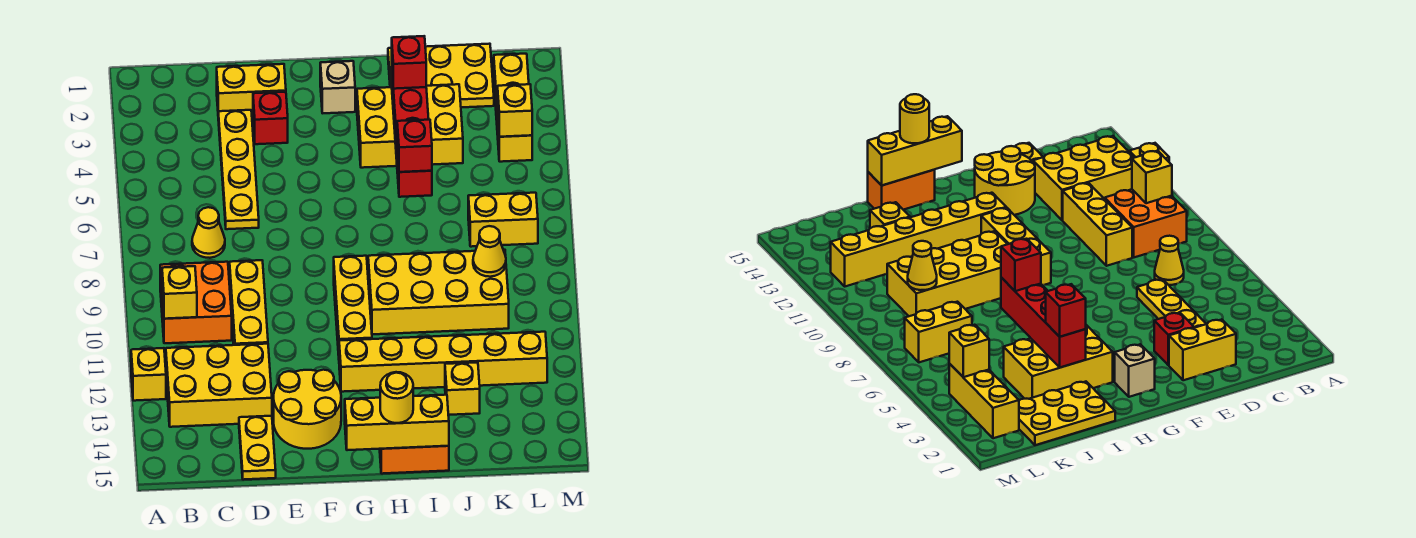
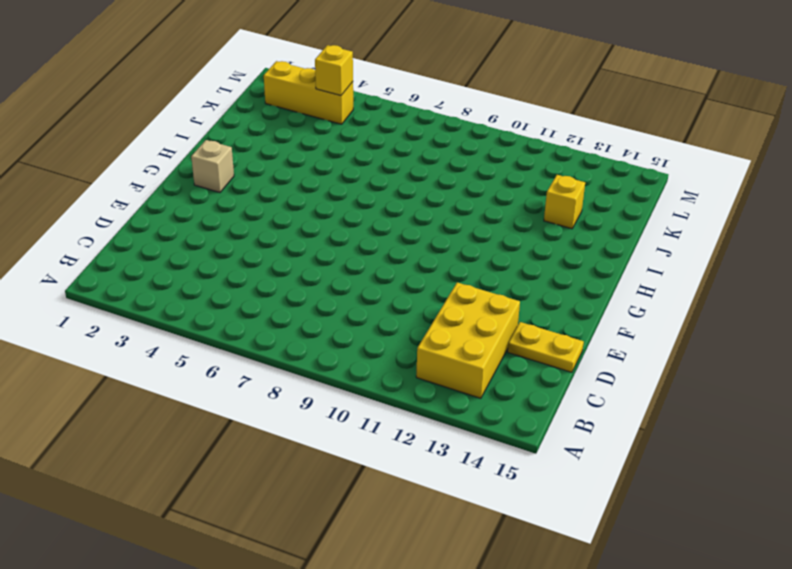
none -> yellow 1x1 brick [131,348,166,401]
none -> orange 2x2 brick [160,262,232,343]
none -> yellow 1x1 cone [192,207,225,258]

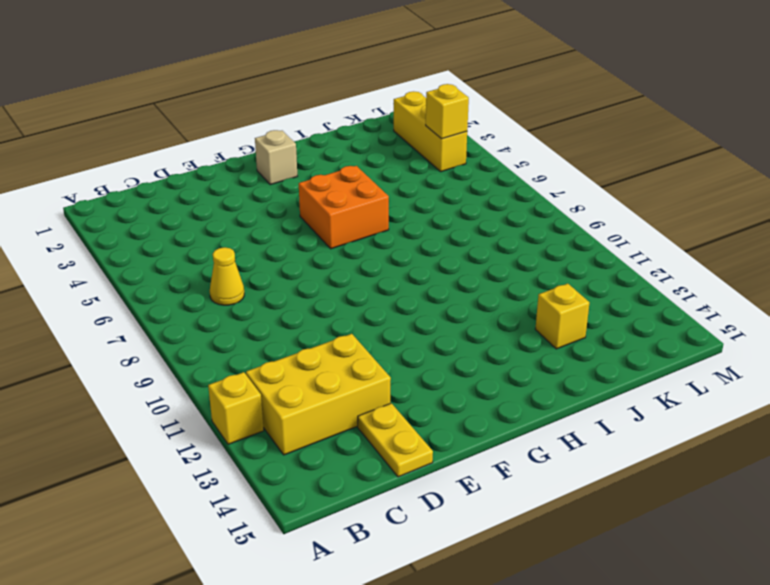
orange 2x2 brick [299,166,389,249] -> orange 2x2 brick moved to [160,262,232,343]
none -> yellow 1x2 brick [217,64,286,117]
none -> yellow 1x4 plate [218,110,259,229]
none -> yellow 1x3 brick [230,260,268,345]

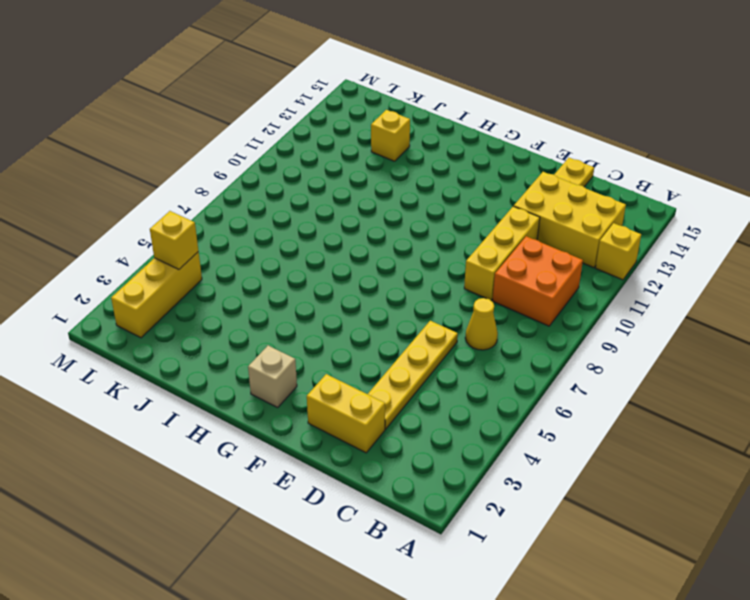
none -> red 1x1 brick [253,92,288,144]
none -> yellow 2x2 round brick [274,370,341,449]
none -> yellow 1x3 brick [334,256,372,355]

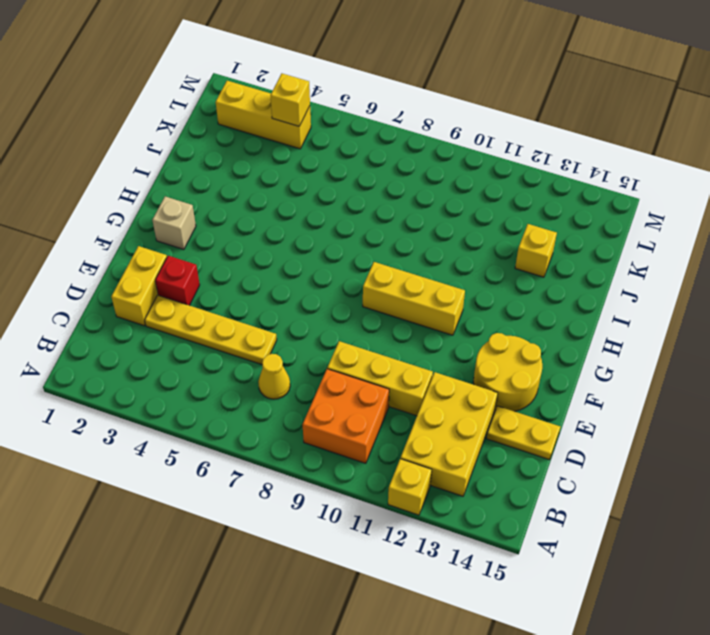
none -> yellow 1x6 brick [339,332,547,392]
none -> yellow 2x3 brick [357,84,463,168]
none -> yellow 2x4 brick [368,250,509,334]

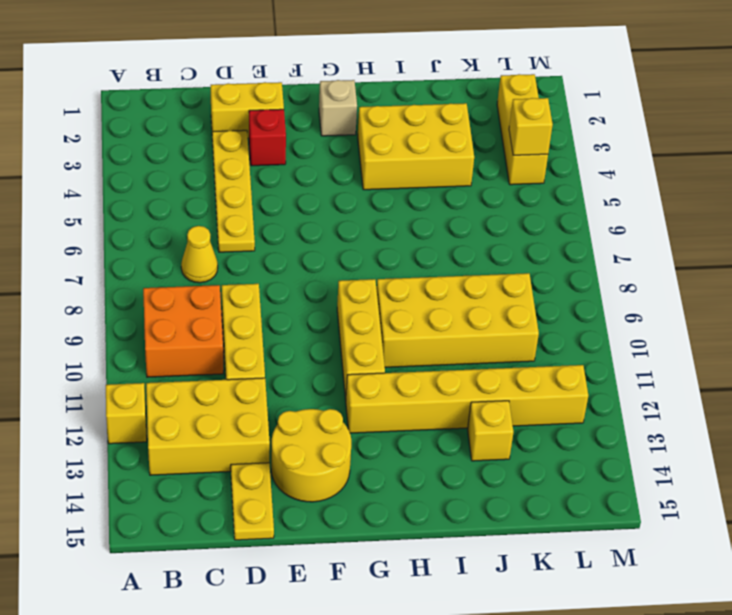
none -> orange 1x2 brick [380,446,449,474]
none -> yellow 2x3 plate [388,44,494,107]
none -> yellow 1x2 brick [468,193,538,247]

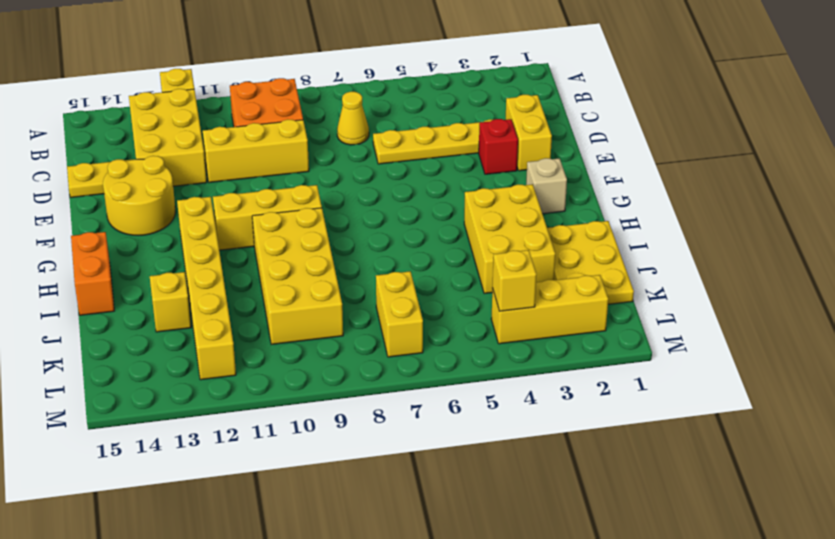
none -> yellow 1x1 brick [162,266,197,319]
none -> yellow 1x3 brick [345,395,449,450]
none -> red 1x4 brick [392,75,432,197]

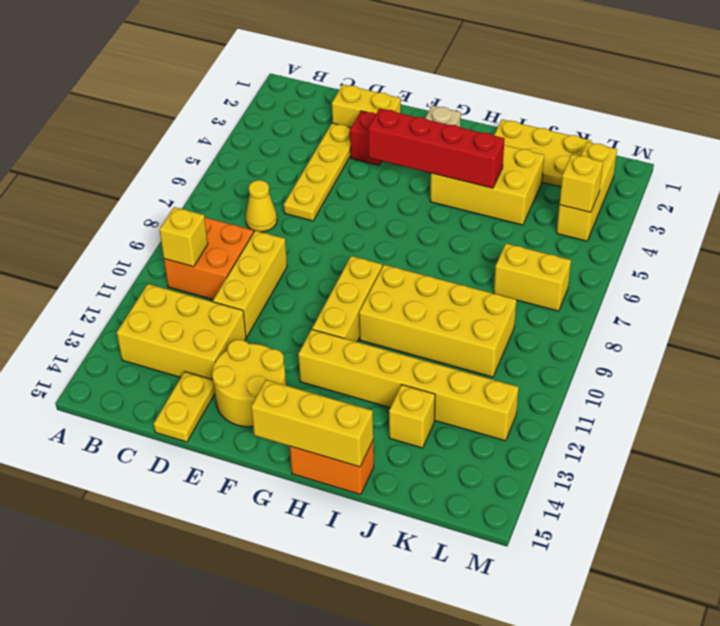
red 1x4 brick [368,108,505,188] -> red 1x4 brick turned to [392,75,432,197]
none -> yellow 1x1 brick [131,348,166,401]
none -> yellow 1x1 cone [473,226,506,277]
none -> yellow 1x1 round brick [380,372,413,423]

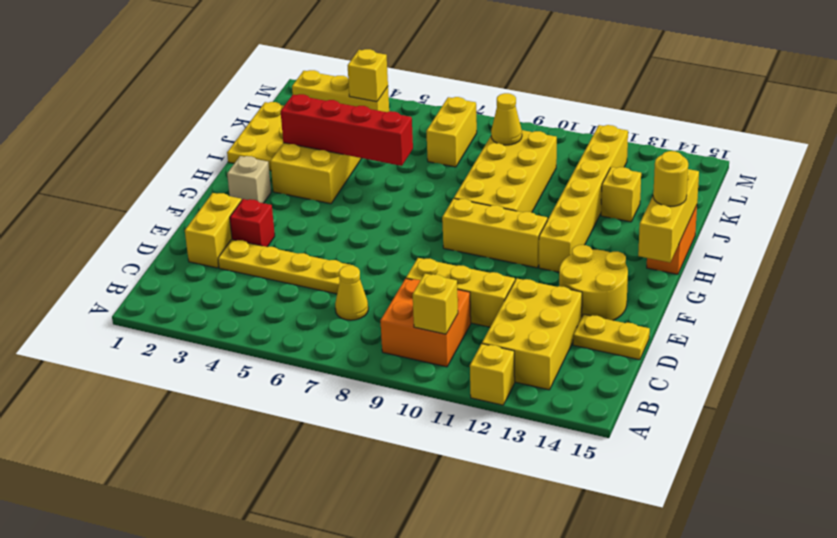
none -> red 1x1 brick [392,36,426,89]
none -> red 1x1 brick [397,120,432,172]

